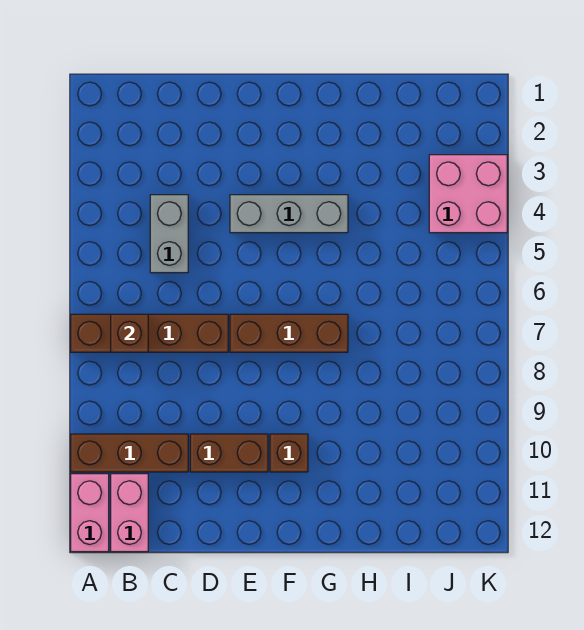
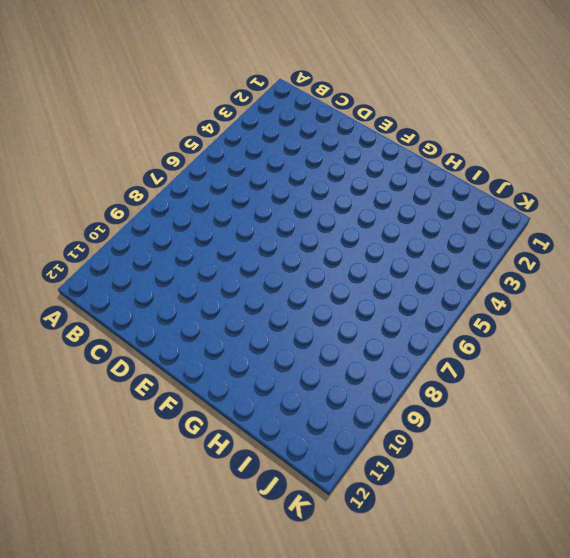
none -> brown 1x4 brick [71,314,228,352]
none -> brown 1x3 brick [71,434,188,472]

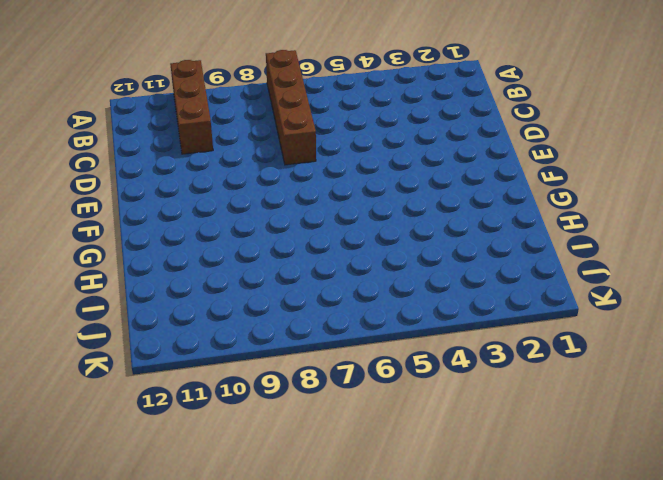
none -> pink 1x2 brick [71,474,109,552]
none -> pink 1x2 brick [111,474,148,552]

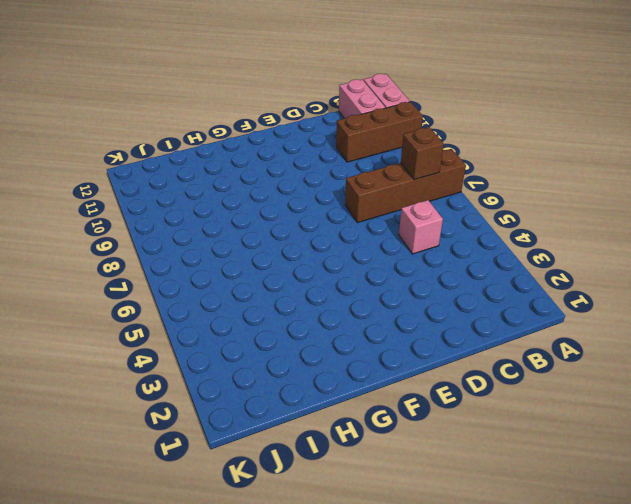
pink 1x1 brick [399,200,443,254] -> grey 1x2 brick [150,195,188,273]
none -> brown 1x2 brick [190,434,268,472]
none -> grey 1x3 brick [230,195,348,233]

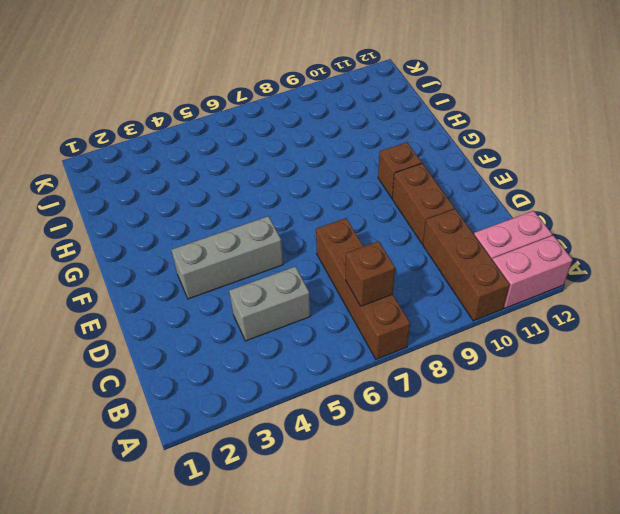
grey 1x3 brick [171,216,283,299] -> grey 1x3 brick turned to [230,195,348,233]
none -> brown 1x3 brick [230,314,348,352]
none -> pink 2x2 brick [429,155,507,233]

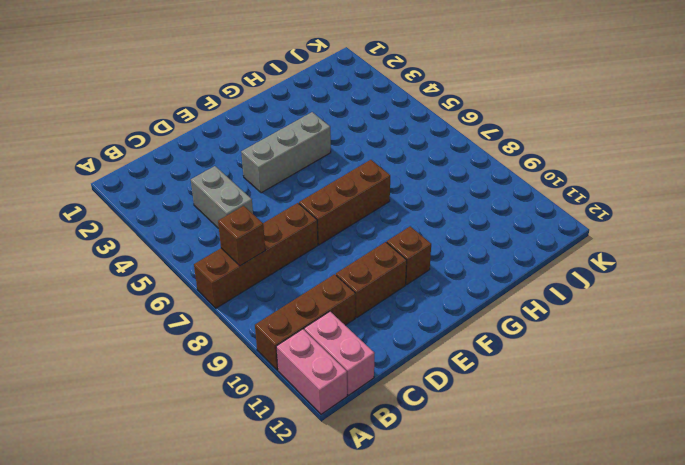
none -> pink 2x2 brick [429,155,507,233]

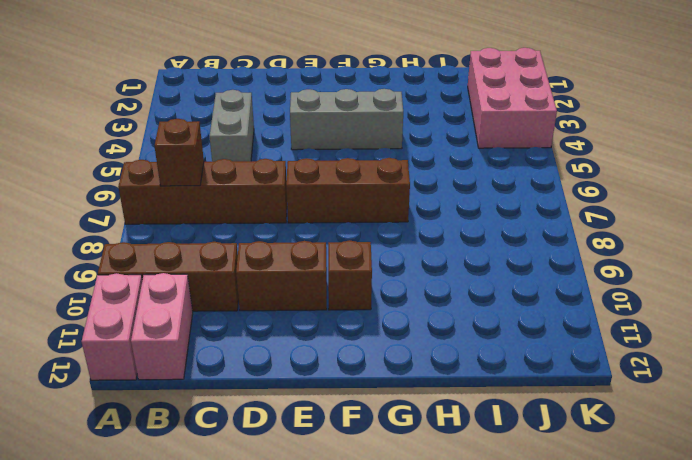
pink 2x3 brick [468,48,557,148] -> pink 2x2 brick [429,155,507,233]

